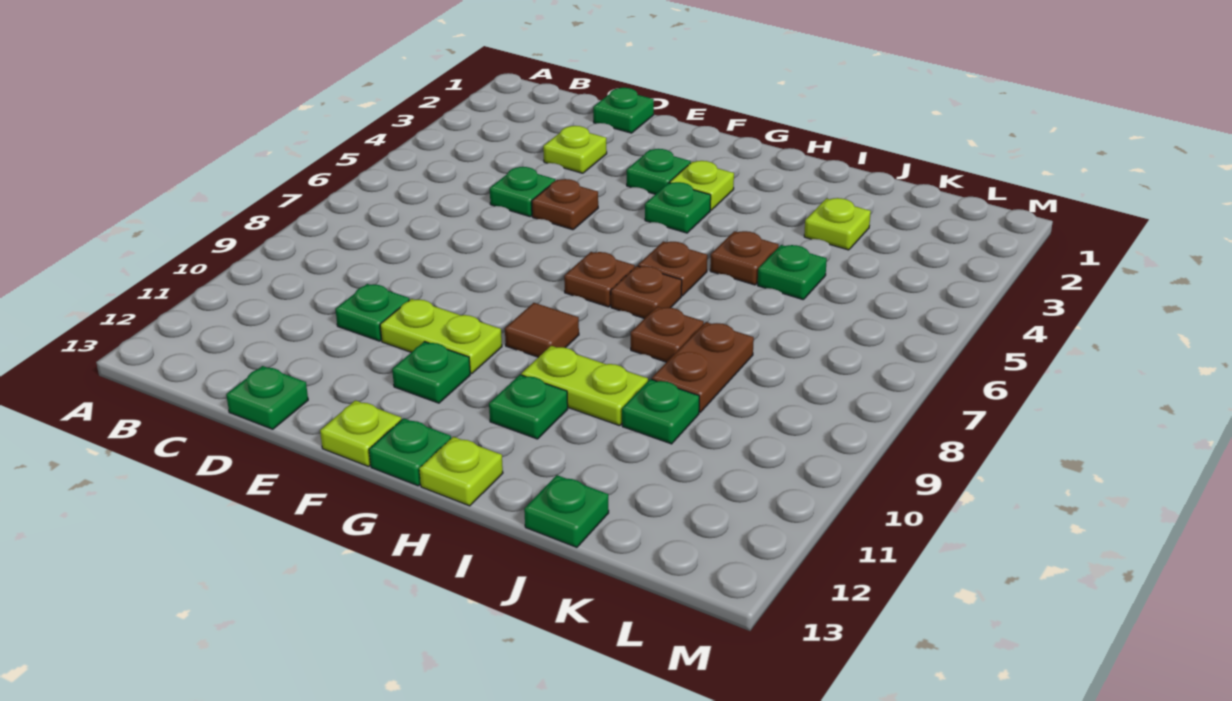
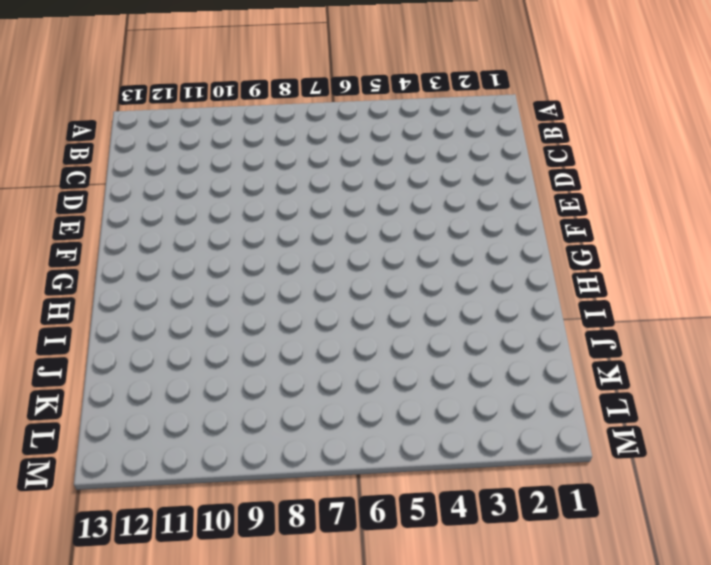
none -> green 1x1 plate [593,88,654,133]
none -> lime 1x1 plate [543,126,607,173]
none -> green 1x1 plate [490,167,555,217]

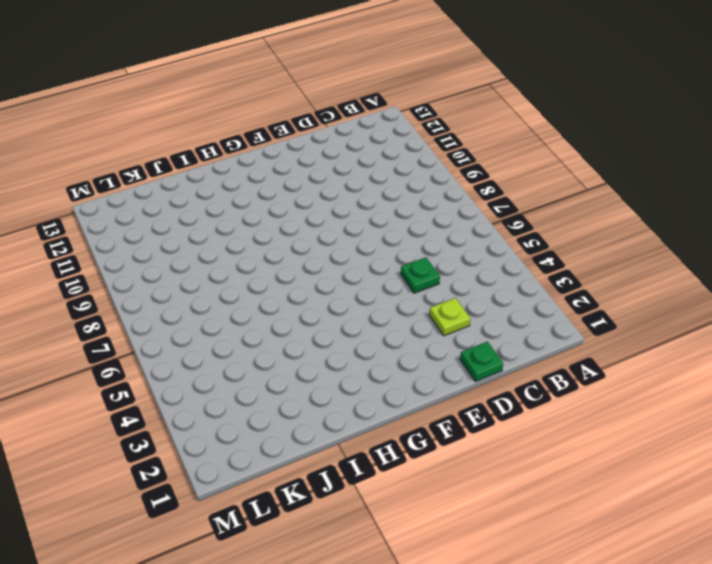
none -> green 1x1 plate [335,284,409,341]
none -> green 1x1 plate [226,366,308,429]
none -> brown 1x1 plate [532,179,598,230]

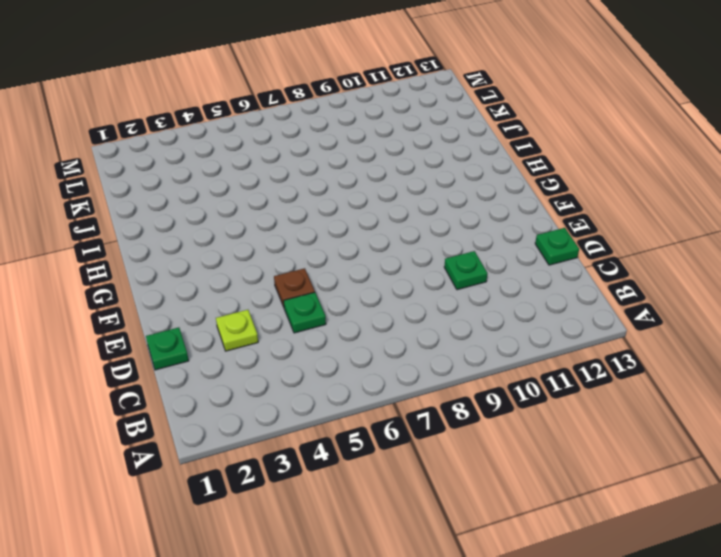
none -> lime 1x2 plate [380,299,502,374]
none -> green 1x1 plate [627,149,691,194]
none -> green 1x1 plate [392,342,470,403]

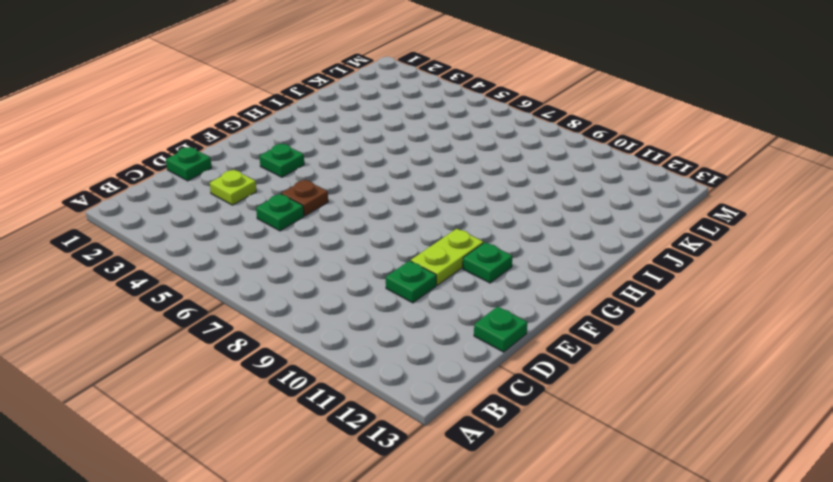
none -> lime 1x1 plate [320,400,401,467]
none -> lime 1x1 plate [670,161,734,210]
none -> green 1x1 plate [645,182,711,233]

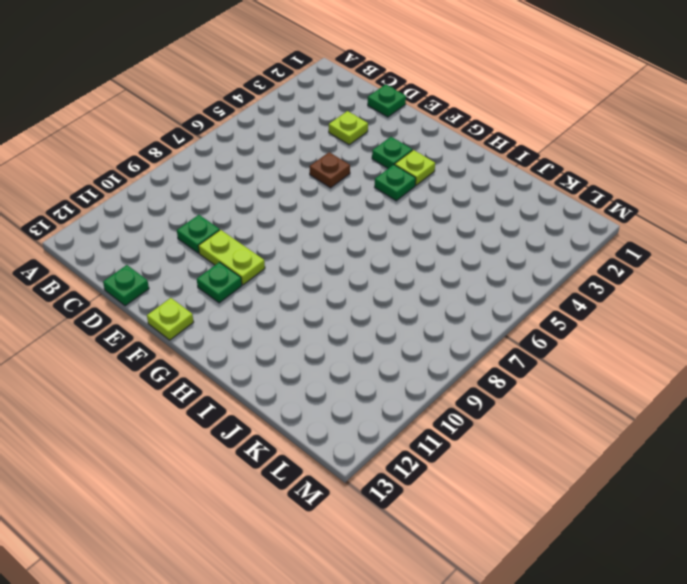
none -> green 1x1 plate [490,167,555,217]
none -> brown 1x1 plate [564,252,635,307]
none -> brown 1x1 tile [505,303,579,357]

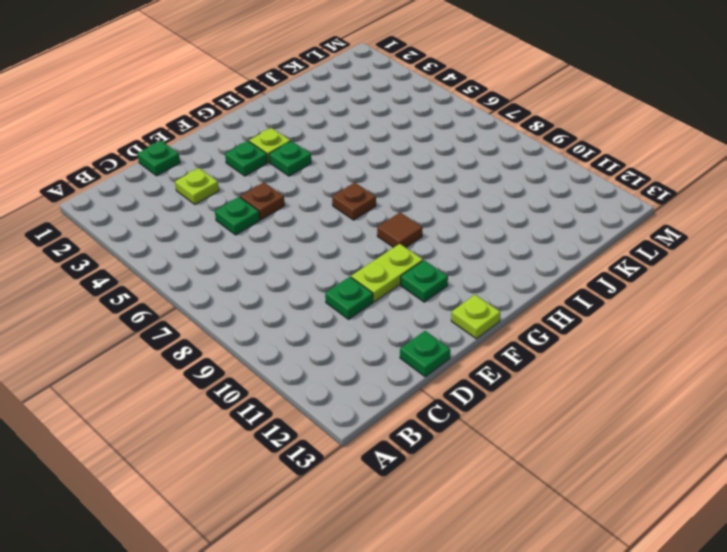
none -> green 1x1 plate [369,418,451,486]
none -> brown 1x1 plate [638,241,707,296]
none -> brown 1x1 plate [611,266,682,319]

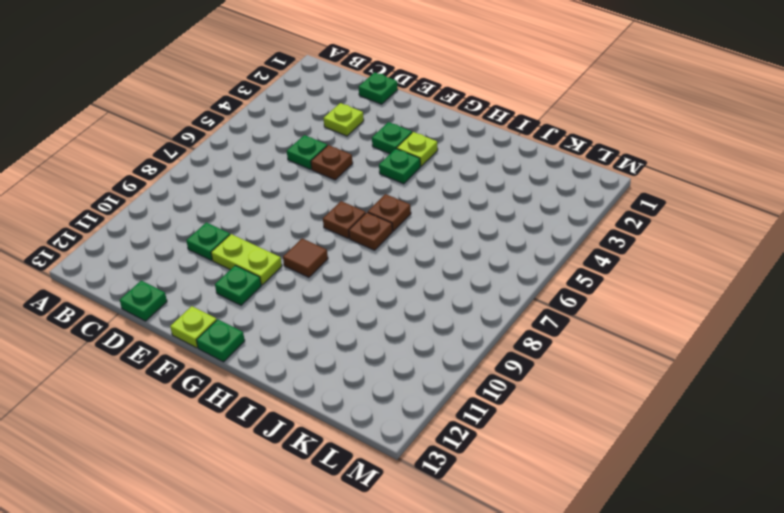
none -> lime 1x2 plate [521,346,648,426]
none -> green 1x1 plate [489,375,568,439]
none -> lime 1x1 plate [419,437,503,506]

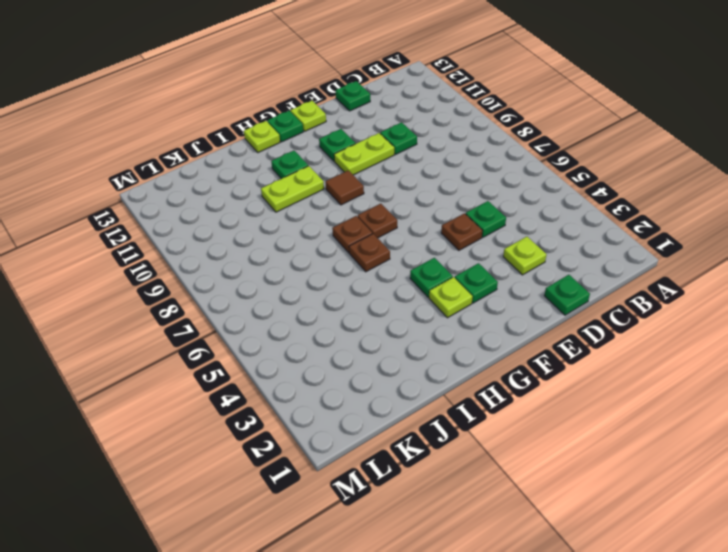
none -> brown 1x1 plate [710,231,779,285]
none -> brown 1x1 plate [631,307,704,362]
none -> lime 1x1 plate [804,198,871,250]

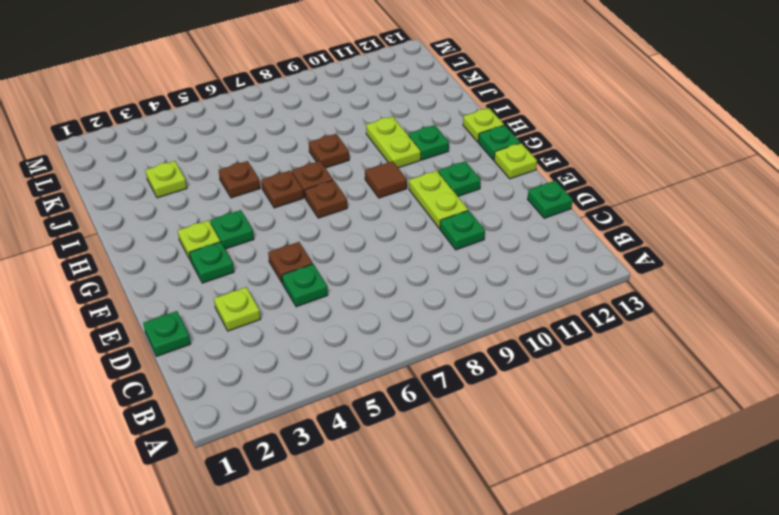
none -> green 1x1 plate [758,245,827,300]
none -> brown 1x2 plate [652,322,754,412]
none -> green 1x1 plate [622,379,699,444]

